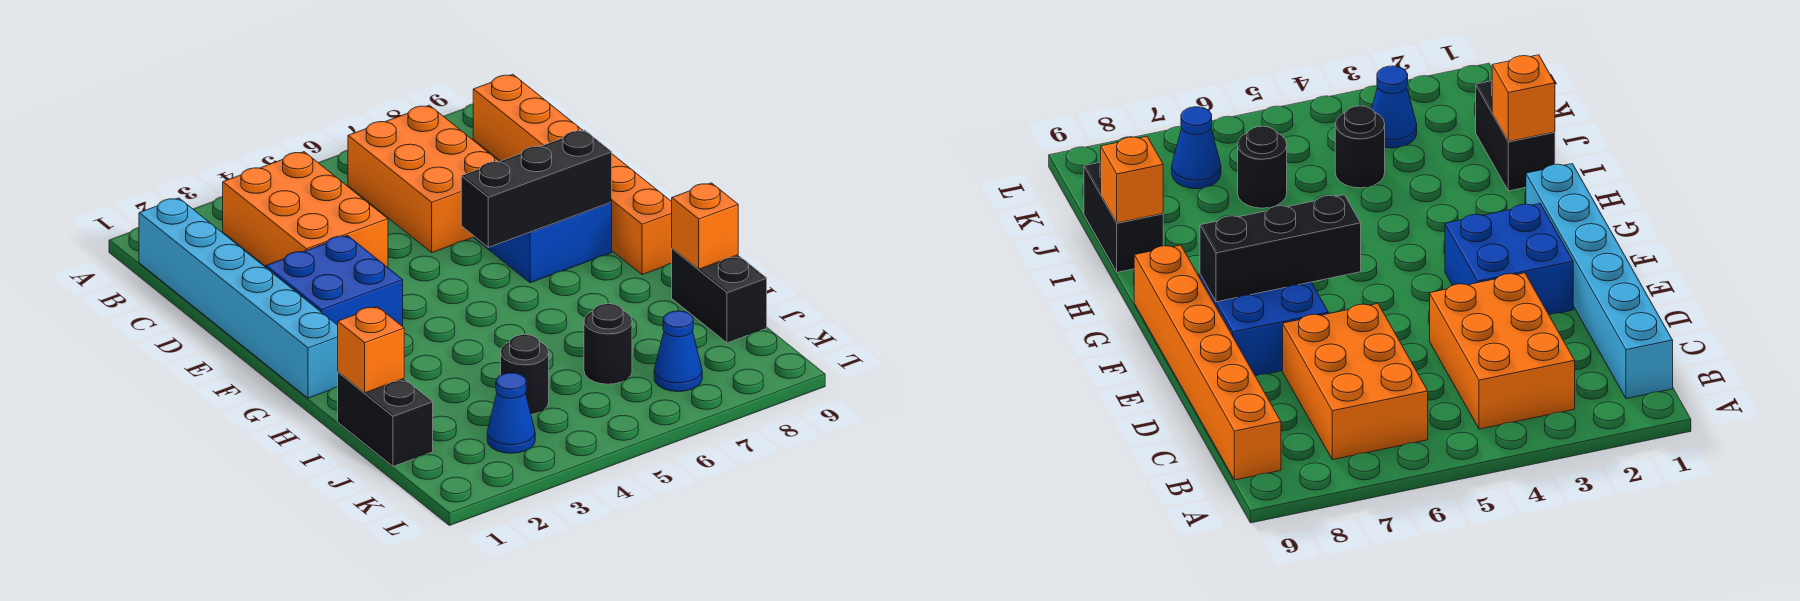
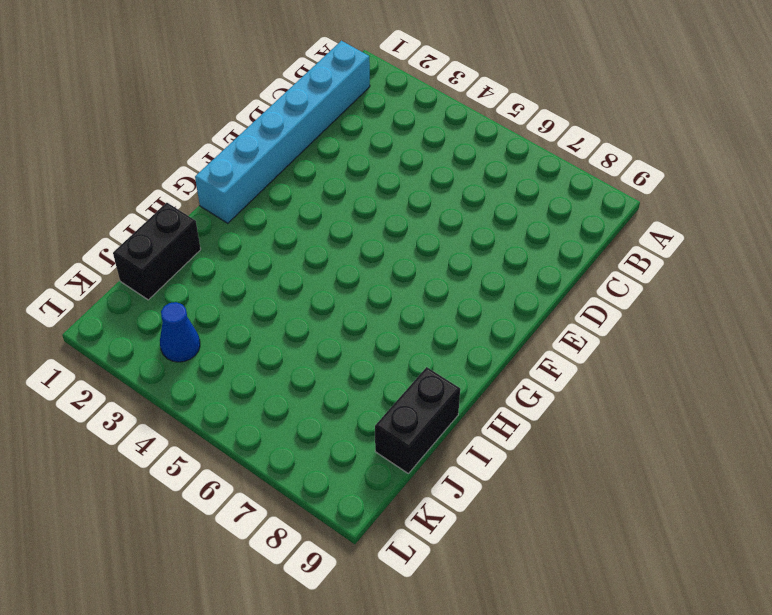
none -> orange 2x3 brick [223,152,388,267]
none -> orange 2x3 brick [348,105,499,253]
none -> orange 1x6 brick [473,74,672,275]

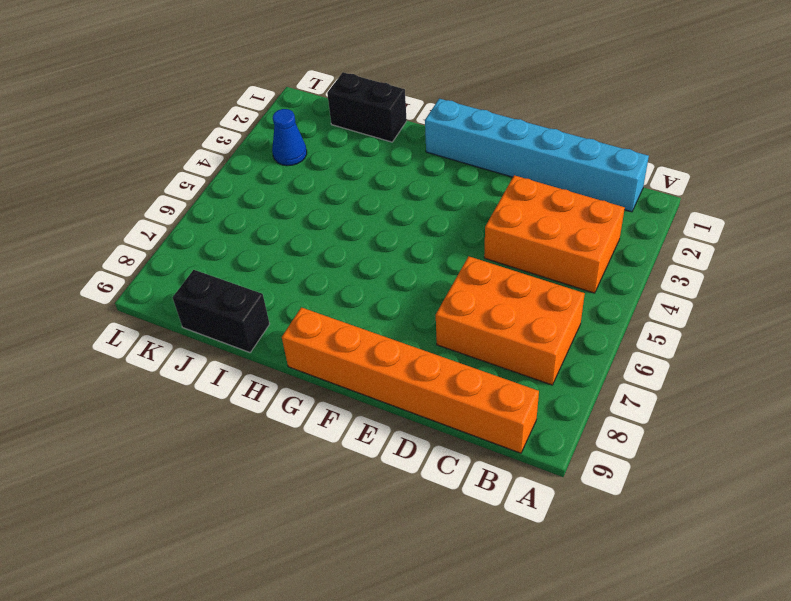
none -> blue 2x2 brick [266,235,403,327]
none -> blue 2x2 brick [475,202,612,283]
none -> black 1x1 round brick [501,334,549,415]

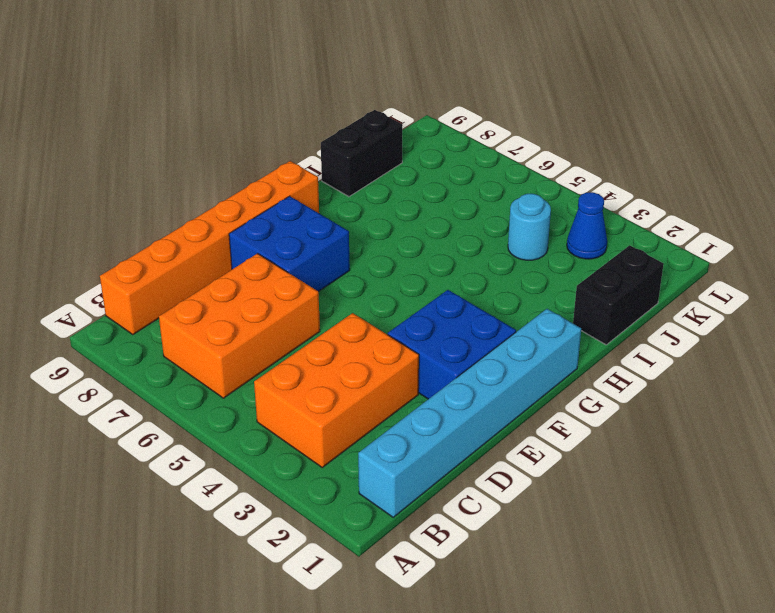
cyan 1x1 round brick [508,194,551,260] -> black 1x1 round brick [501,334,549,415]
none -> black 1x1 round brick [584,304,632,384]
none -> blue 1x1 cone [654,311,702,392]
none -> black 1x3 brick [461,130,612,247]

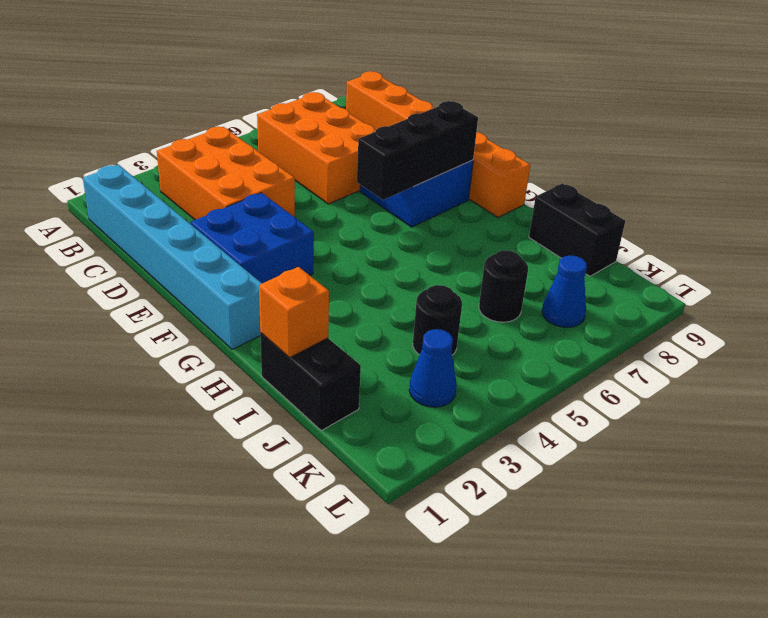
none -> orange 1x1 brick [672,183,738,269]

